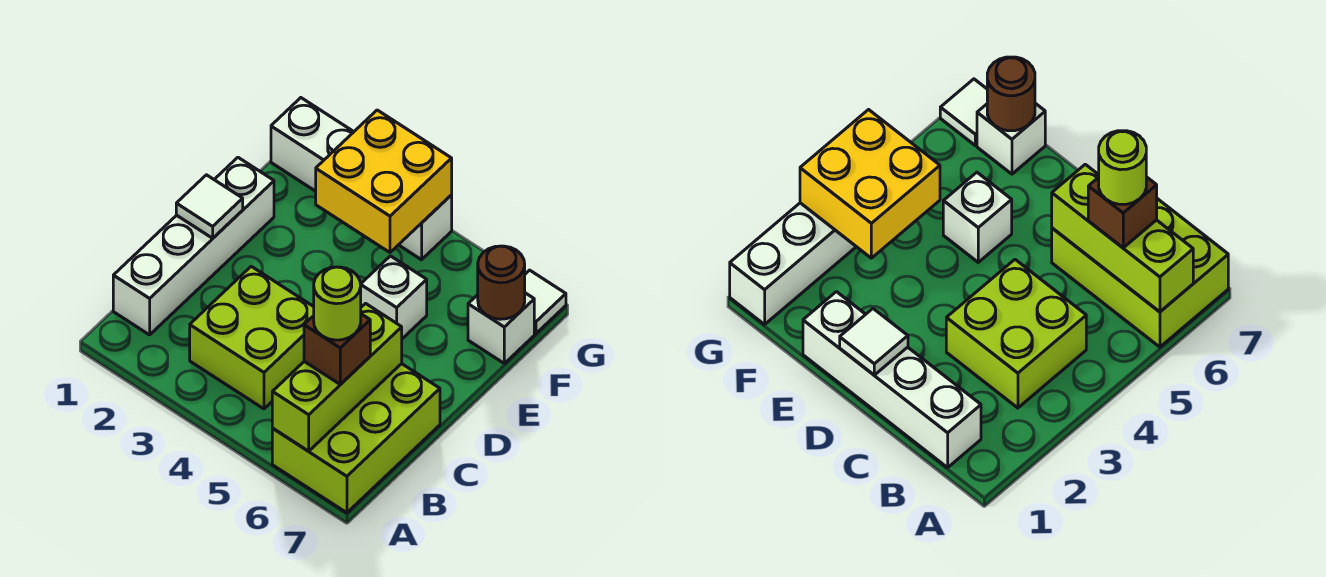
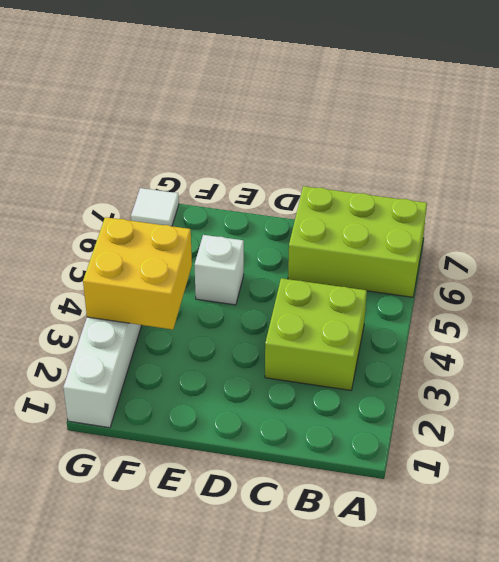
none -> white 1x4 brick [113,158,274,335]
none -> white 1x1 brick [468,293,534,363]
none -> lime 1x3 brick [272,304,402,451]

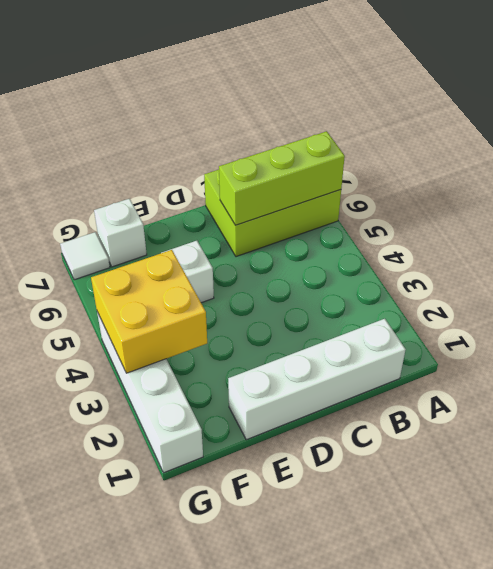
none -> lime 2x2 brick [190,266,314,409]
none -> white 1x1 tile [176,175,243,238]
none -> brown 1x1 round brick [478,246,525,319]

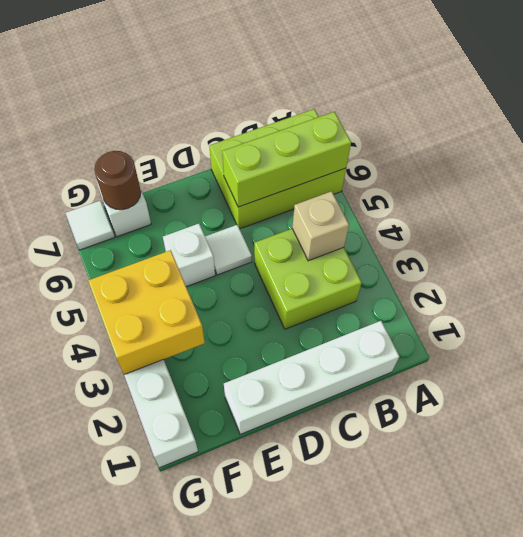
tan 1x1 brick [292,191,349,261] -> none
white 1x1 tile [205,225,252,275] -> white 1x1 tile moved to [176,175,243,238]
none -> brown 1x1 brick [304,314,370,384]
none -> lime 1x1 round brick [314,267,361,340]

